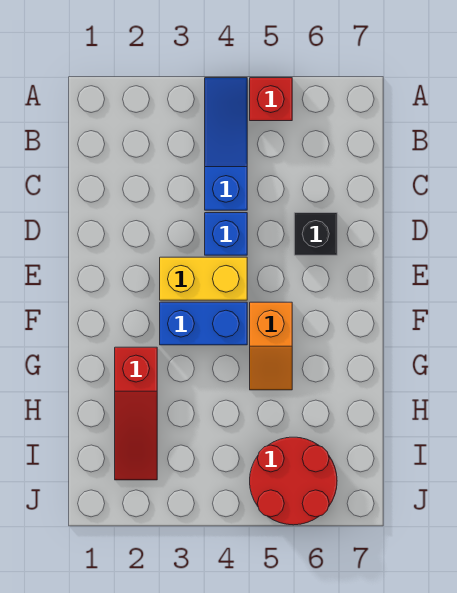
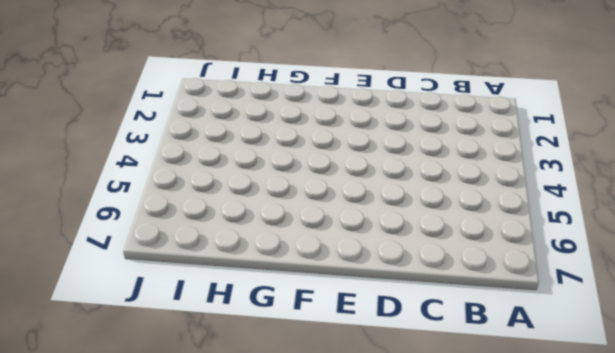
none -> blue 1x3 slope [205,78,247,210]
none -> red 1x1 brick [250,78,292,121]

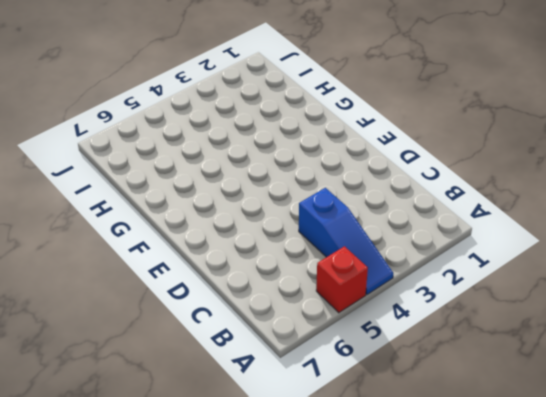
none -> blue 1x1 brick [205,213,247,255]
none -> black 1x1 brick [294,213,337,255]

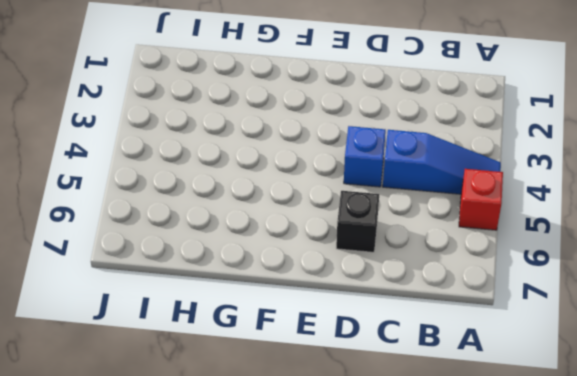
none -> yellow 1x2 brick [160,257,247,300]
none -> blue 1x2 brick [160,302,247,345]

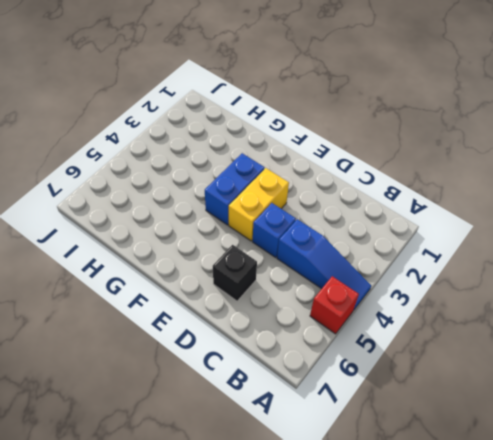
none -> orange 1x2 slope [250,302,292,390]
none -> red 1x3 slope [115,347,157,480]

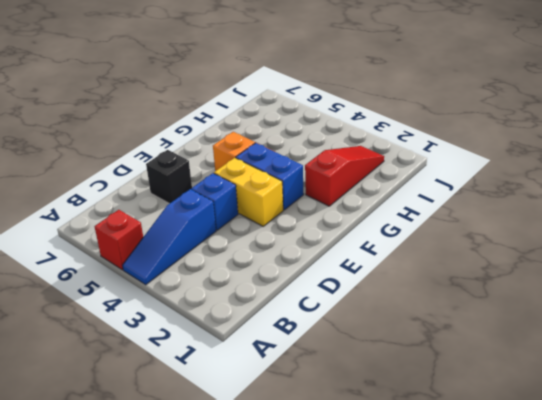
none -> red 2x2 round brick [250,437,337,525]

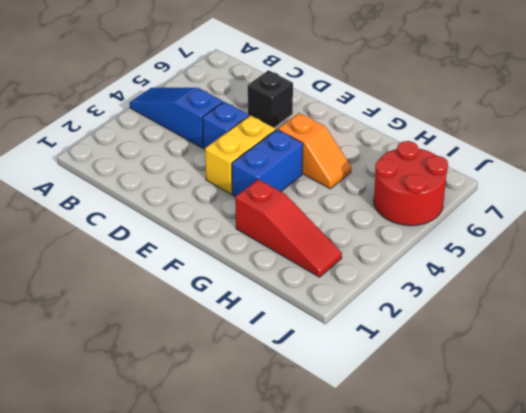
none -> red 1x1 brick [250,78,292,121]

